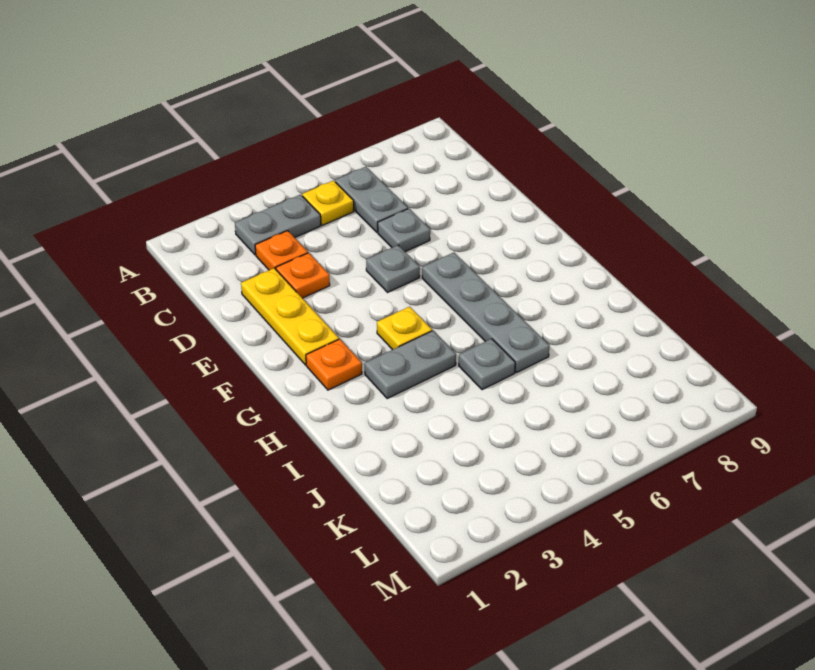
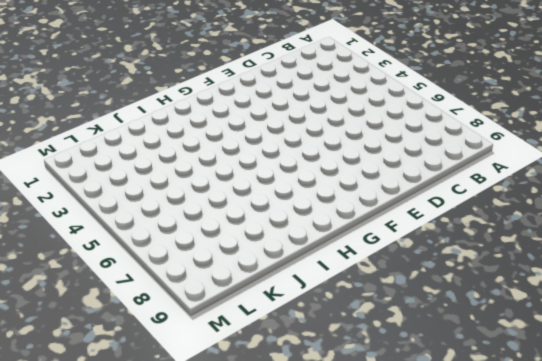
none -> grey 1x2 plate [235,195,321,255]
none -> yellow 1x1 plate [302,181,354,225]
none -> grey 1x2 plate [335,167,408,232]

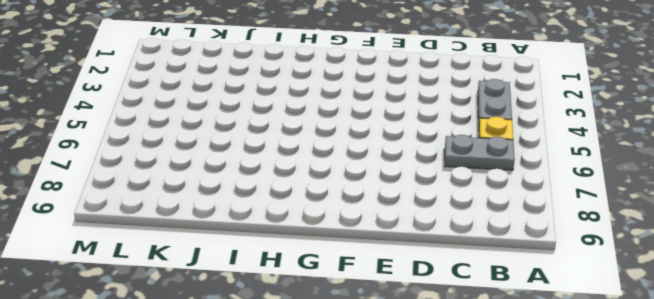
none -> orange 1x1 plate [255,231,308,270]
none -> yellow 1x3 plate [241,268,339,365]
none -> orange 1x1 plate [276,253,330,298]

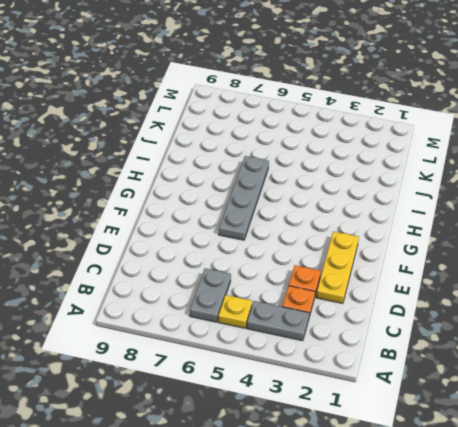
none -> grey 1x1 plate [378,209,430,252]
none -> grey 1x1 plate [366,245,420,292]
none -> orange 1x1 plate [306,339,362,390]

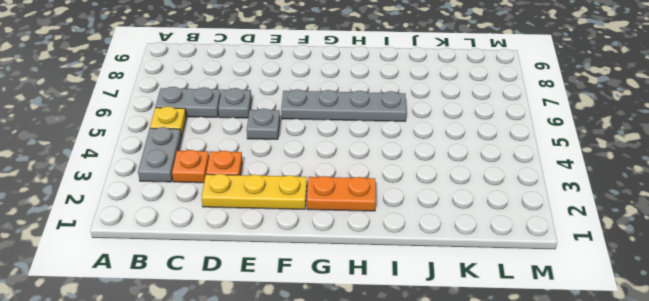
orange 1x2 plate [307,176,376,211] -> orange 1x1 plate [306,339,362,390]
none -> yellow 1x1 plate [377,307,432,350]
none -> grey 1x2 plate [365,331,456,399]
none -> grey 1x1 plate [459,339,515,390]

